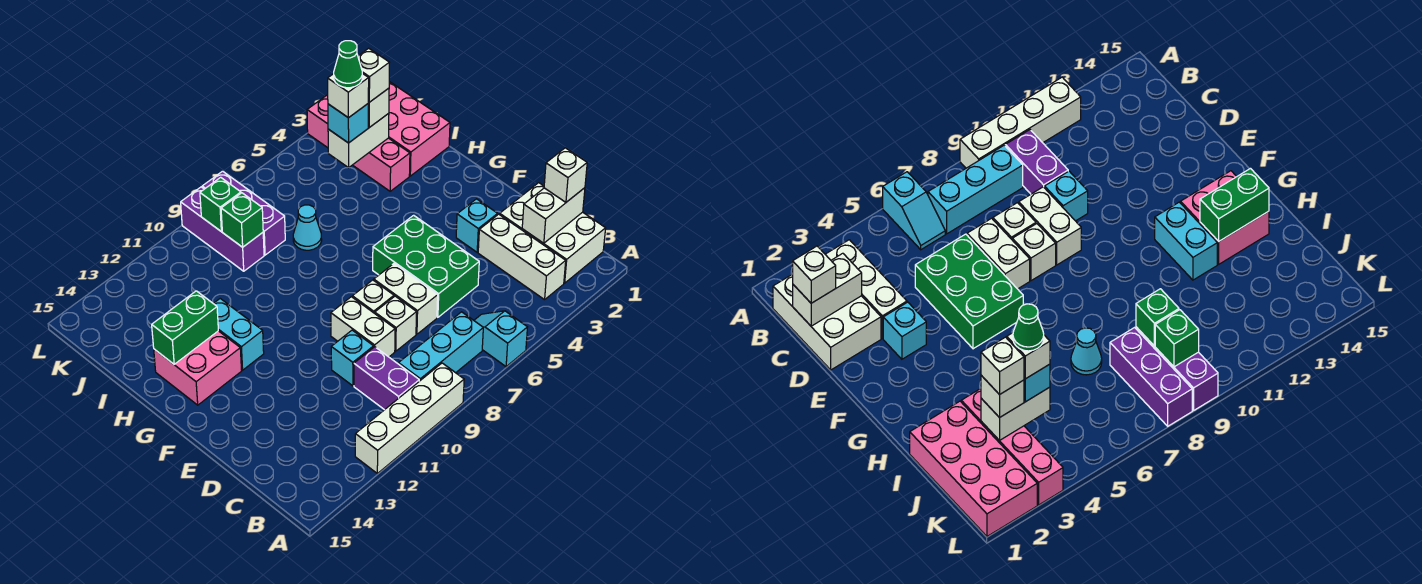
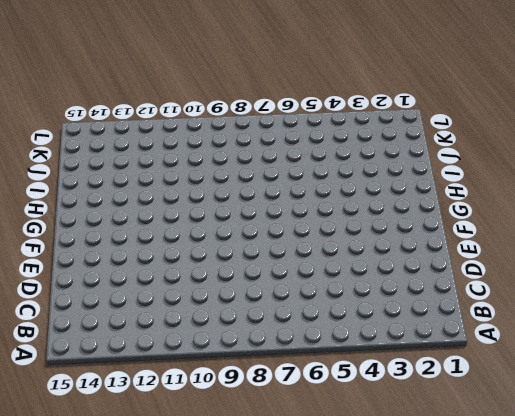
none -> cyan 1x2 slope [474,311,527,367]
none -> white 1x4 brick [355,363,464,473]
none -> white 2x3 brick [500,183,606,283]
none -> white 1x3 brick [478,214,566,300]

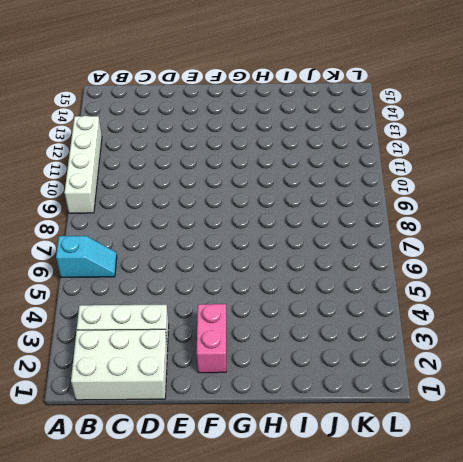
pink 1x2 brick [197,304,226,373] -> none
none -> cyan 1x3 brick [399,312,483,381]
none -> purple 1x2 brick [354,347,419,410]
none -> green 2x3 brick [373,215,479,317]
none -> white 1x2 brick [374,264,438,334]

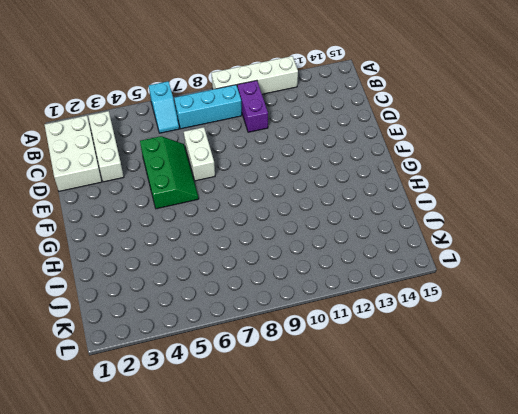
green 2x3 slope [140,136,198,209] -> green 2x3 brick [373,215,479,317]
none -> white 1x1 brick [375,296,417,351]
none -> white 1x2 brick [331,297,395,357]
none -> cyan 1x1 brick [331,330,374,386]
none -> cyan 1x1 brick [456,199,498,252]

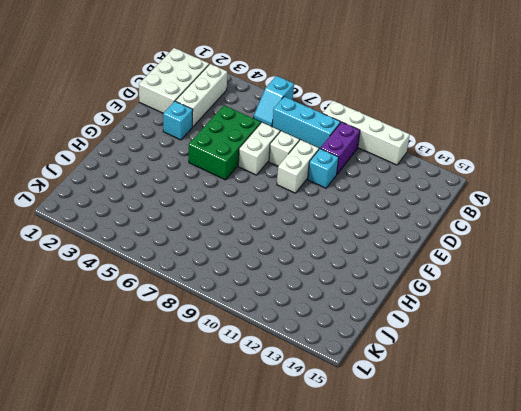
none -> white 1x1 brick [352,280,394,313]
none -> cyan 1x2 brick [213,299,264,370]
none -> pink 2x2 brick [154,331,242,405]
none -> pink 2x4 brick [389,82,450,176]

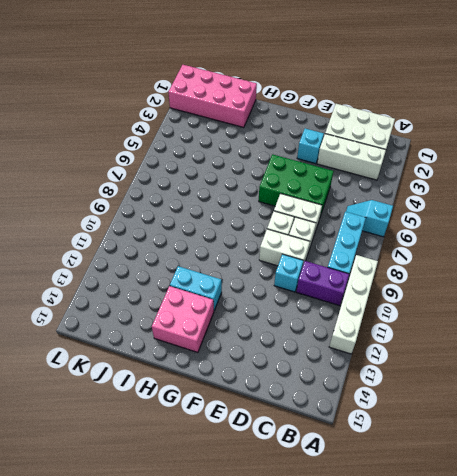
none -> pink 1x4 brick [307,96,410,191]
none -> cyan 1x1 cone [293,205,322,250]
none -> purple 1x3 brick [202,171,285,255]
none -> purple 1x3 brick [181,187,264,271]

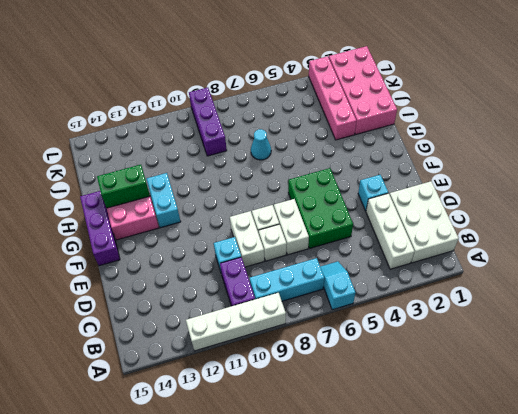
purple 1x3 brick [80,191,120,266] -> purple 1x3 brick moved to [202,171,285,255]
none -> white 1x2 brick [522,188,585,243]
none -> white 1x2 brick [328,113,389,168]
none -> green 1x1 brick [221,193,263,247]
none -> green 1x1 brick [200,177,241,232]

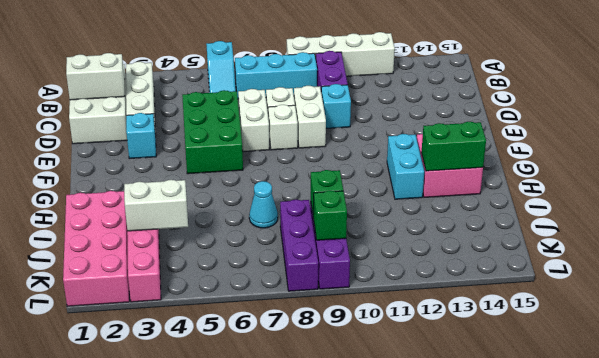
none -> white 1x1 brick [544,148,587,202]
none -> white 1x1 brick [368,88,389,127]
none -> cyan 1x1 brick [328,104,368,143]
none -> white 1x1 brick [358,48,389,102]

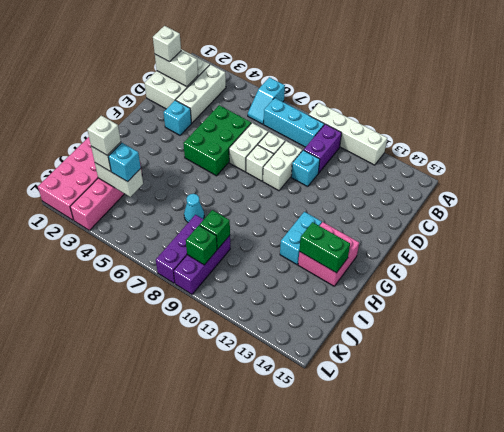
none -> white 1x1 brick [328,73,369,118]
none -> green 1x1 cone [334,41,362,88]

